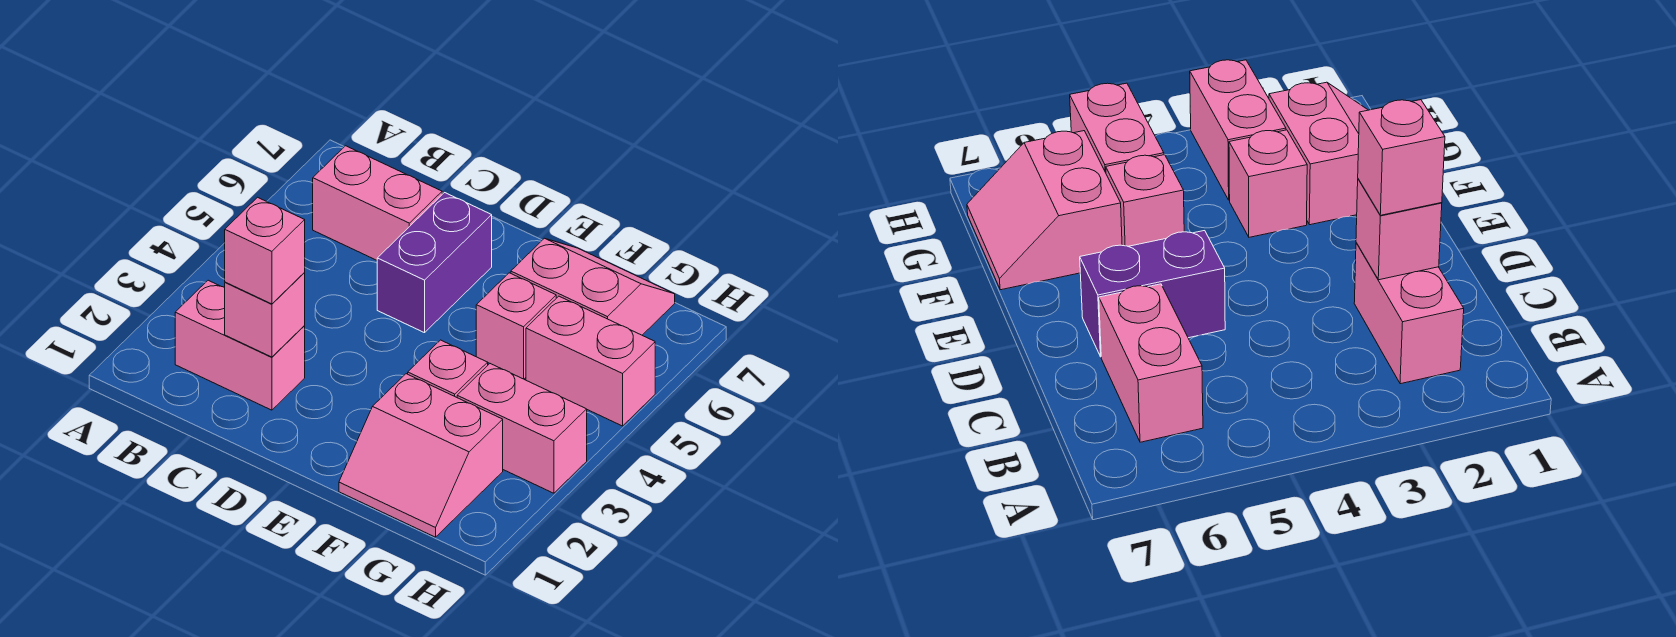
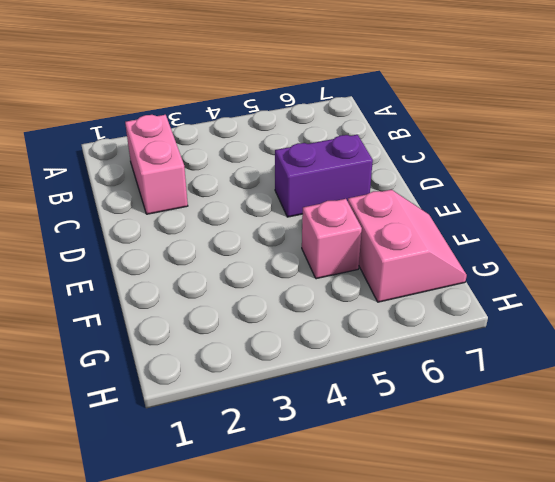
none -> pink 1x2 brick [313,146,442,260]
none -> pink 2x2 slope [339,374,503,537]

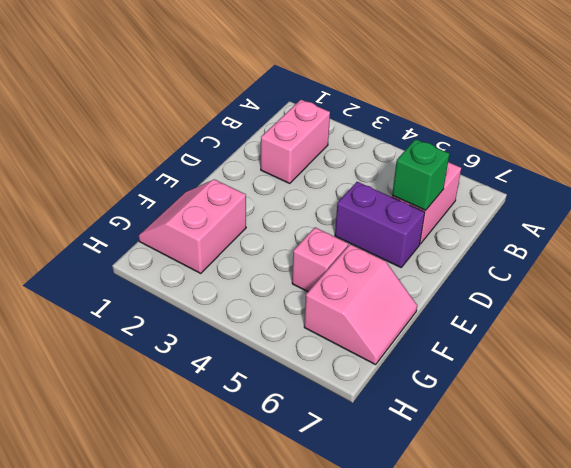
green 1x1 brick [392,139,449,210] -> none
none -> pink 1x1 brick [408,340,488,397]
none -> pink 1x2 brick [457,364,587,493]

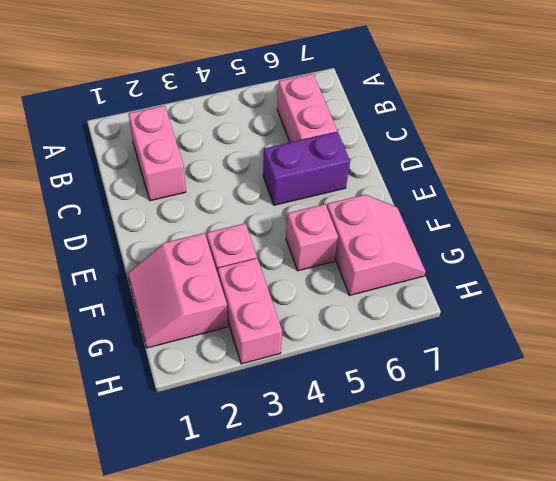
none -> pink 1x2 brick [526,296,655,426]
none -> pink 1x1 brick [225,273,305,357]

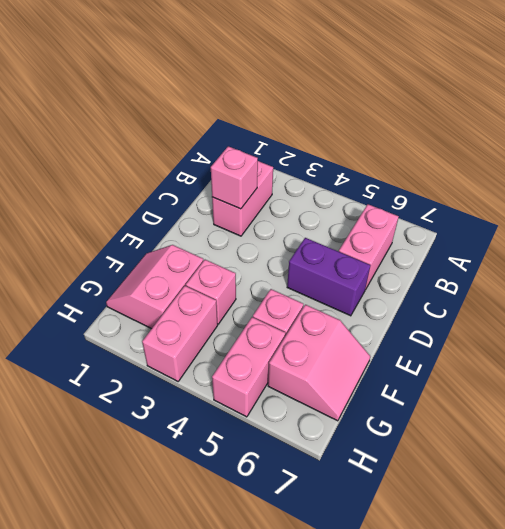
none -> pink 1x1 brick [225,197,305,304]

